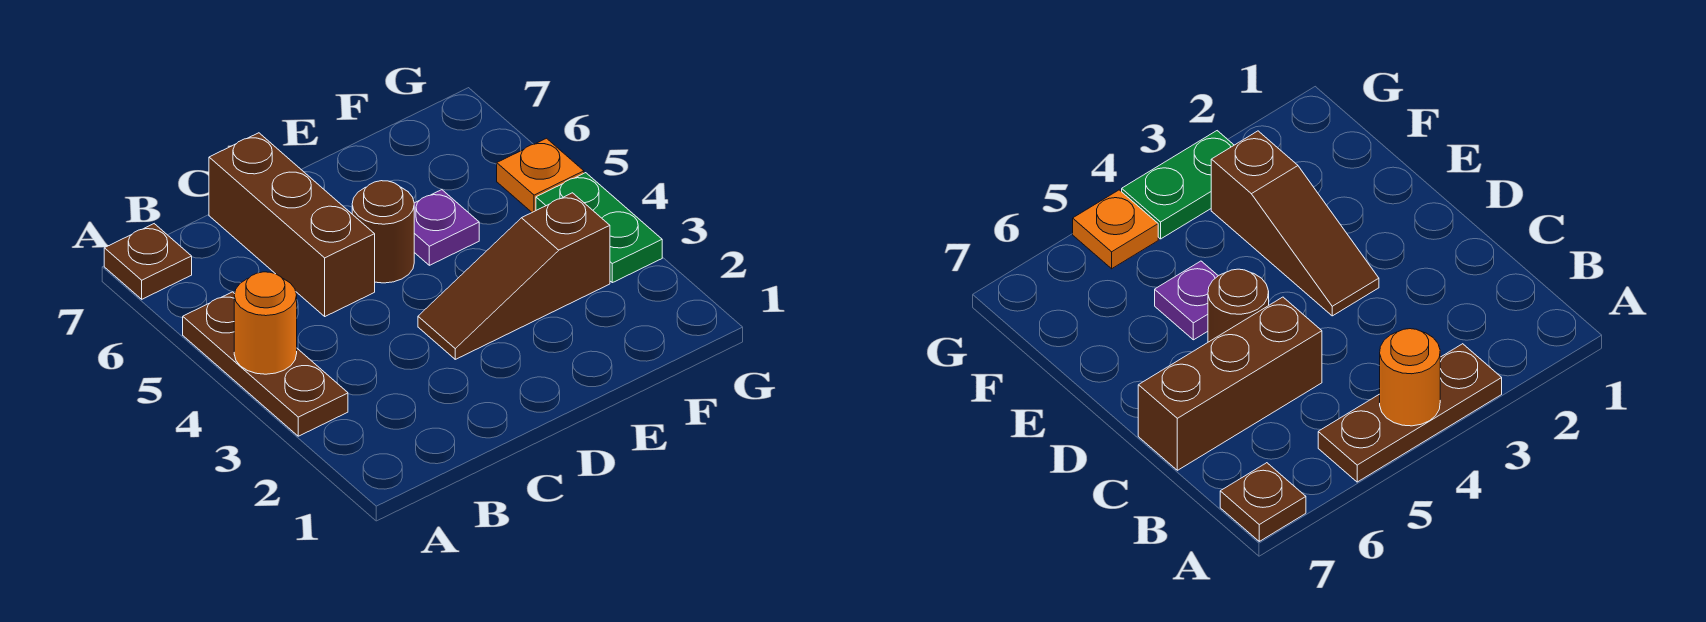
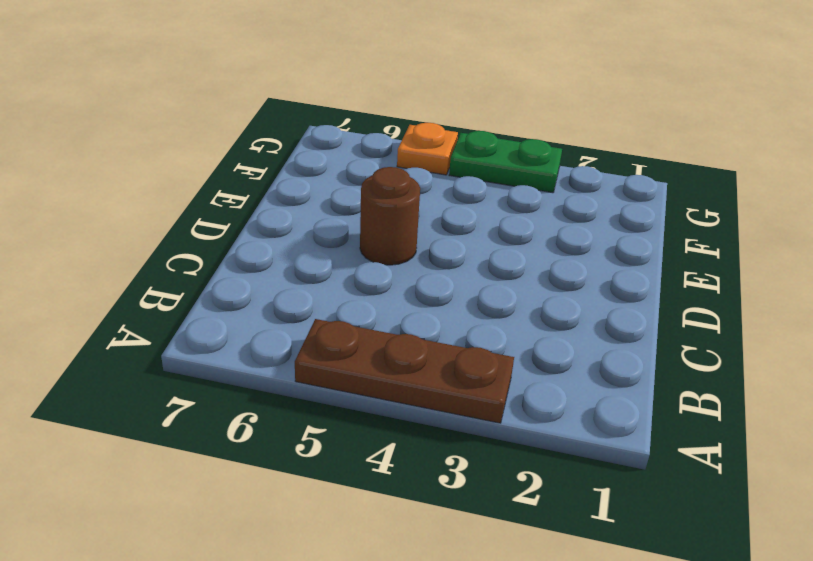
none -> brown 1x1 plate [104,224,192,299]
none -> brown 1x3 brick [209,133,375,316]

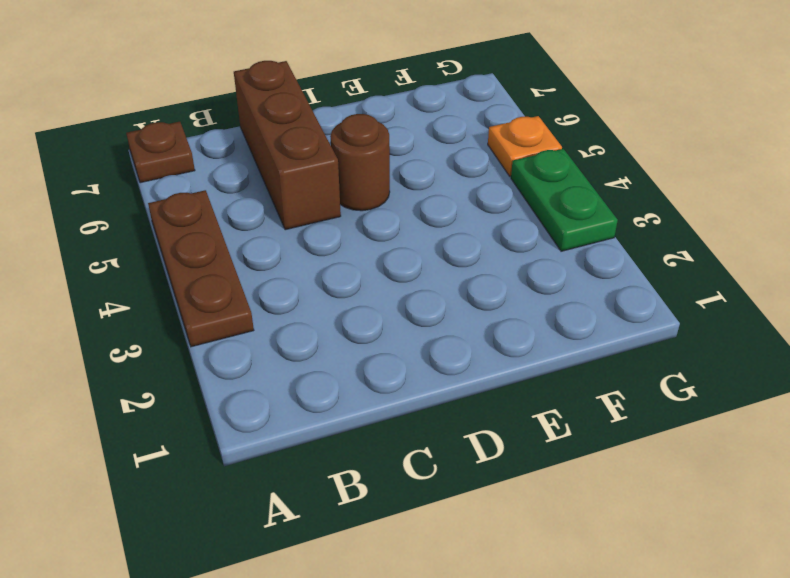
none -> brown 1x3 slope [418,193,610,359]
none -> purple 1x1 plate [414,190,479,265]

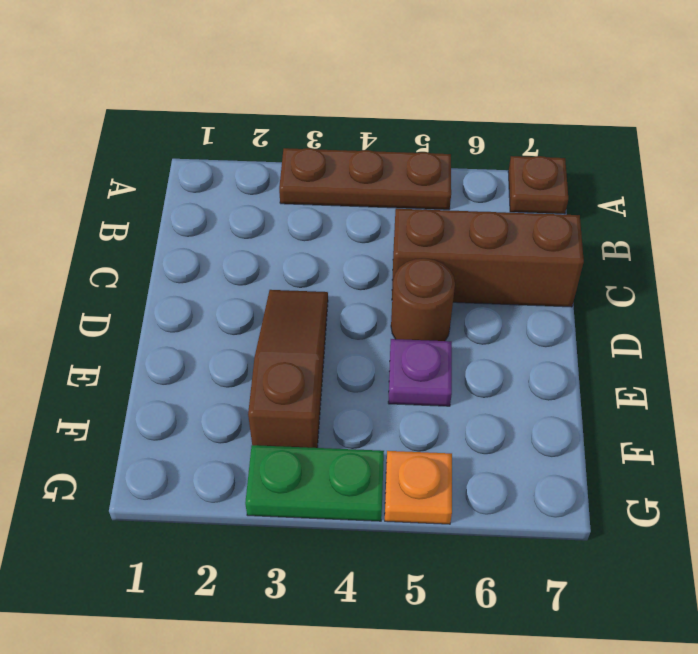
none -> orange 1x1 round brick [234,272,297,374]

